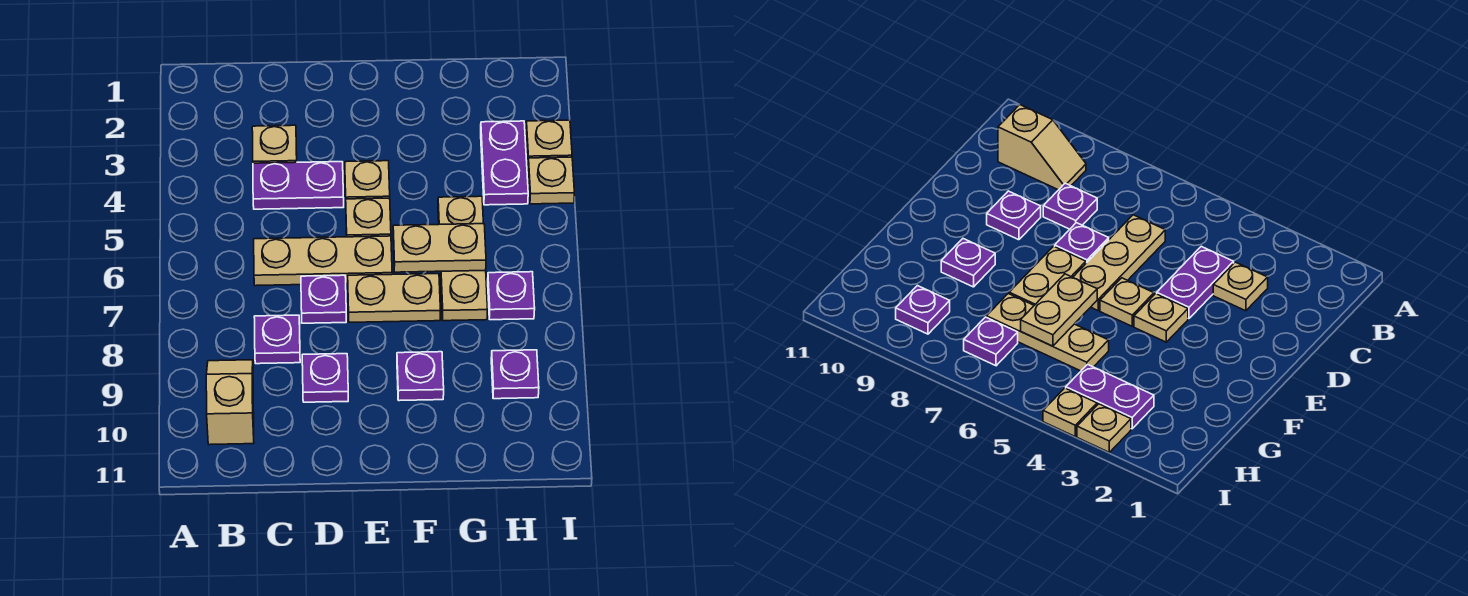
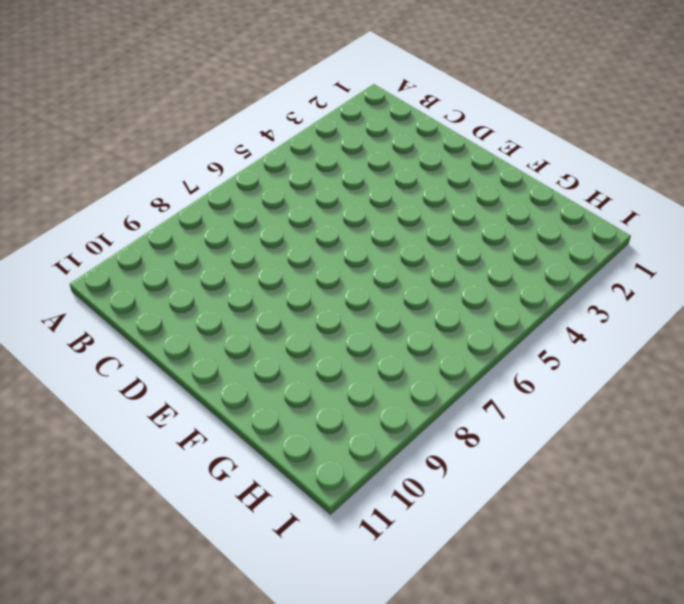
none -> tan 1x2 slope [206,360,254,445]
none -> tan 1x1 plate [252,125,297,163]
none -> purple 1x2 plate [253,162,344,209]

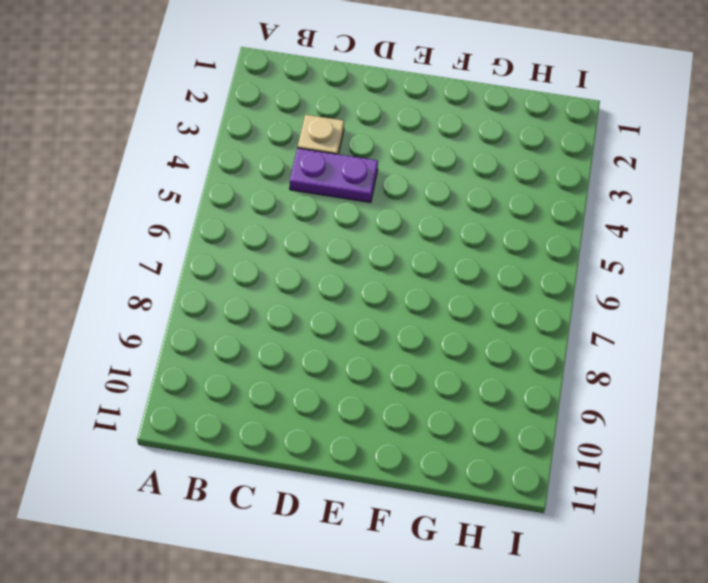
none -> tan 1x2 slope [206,360,254,445]
none -> tan 1x3 plate [254,236,392,286]
none -> purple 1x1 plate [254,315,300,364]

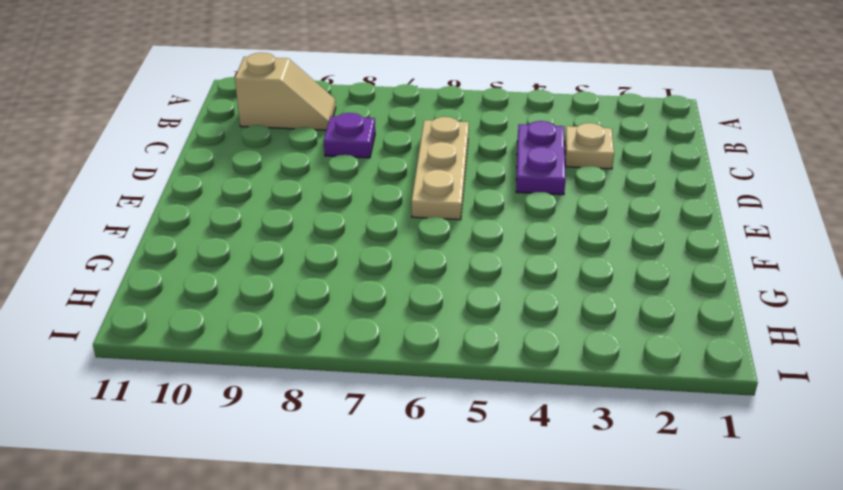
none -> purple 1x1 plate [301,275,346,323]
none -> purple 1x1 plate [302,354,348,402]
none -> tan 1x1 plate [345,161,390,199]

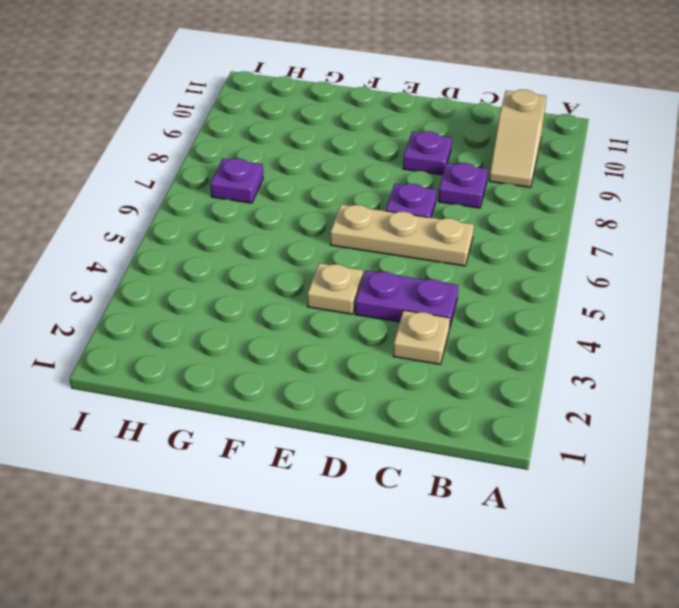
none -> tan 1x1 plate [346,198,391,237]
none -> tan 1x2 plate [348,274,440,322]
none -> purple 1x1 plate [397,352,444,401]

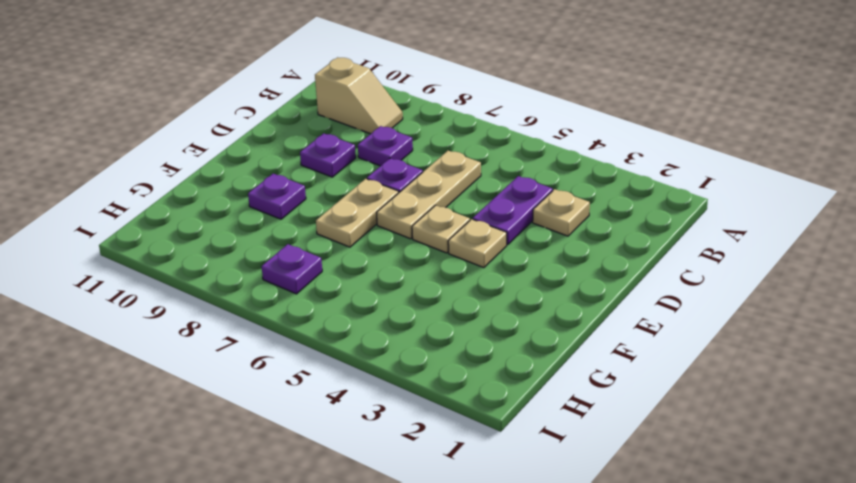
none -> tan 1x3 plate [438,196,488,321]
none -> purple 1x2 plate [481,121,528,205]
none -> purple 1x1 plate [491,350,539,399]

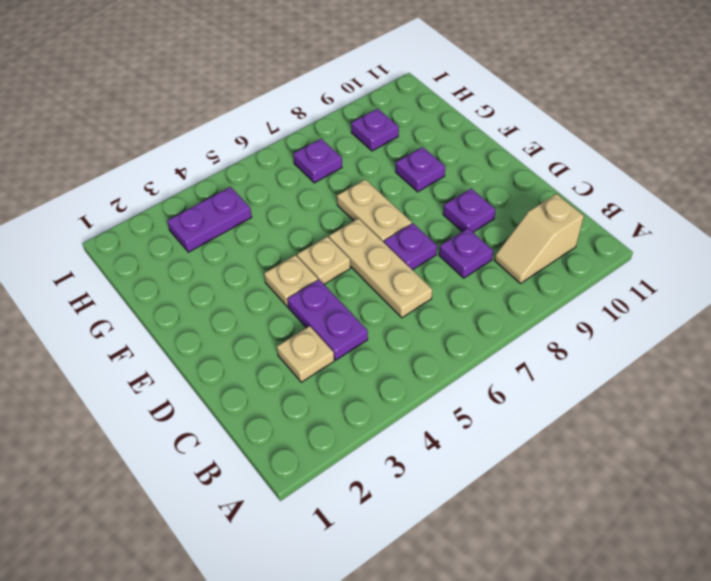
none -> tan 1x3 plate [438,196,488,321]
none -> tan 1x1 plate [526,120,572,159]
none -> tan 1x1 plate [528,157,574,204]

